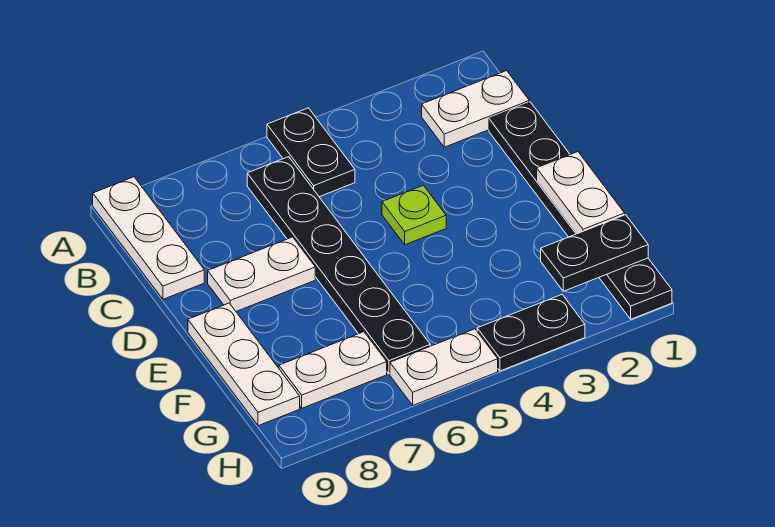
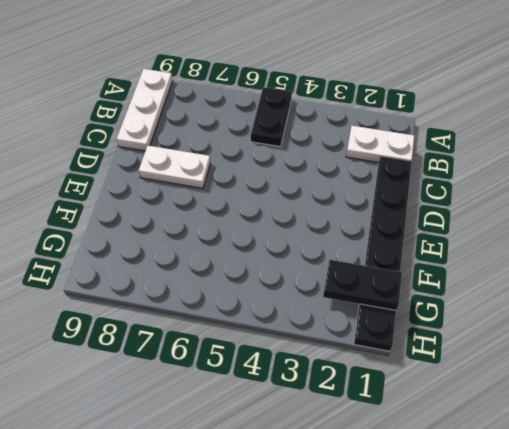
none -> black 1x6 plate [247,157,430,374]
none -> lime 1x1 plate [382,185,446,245]
none -> white 1x3 plate [188,303,300,426]

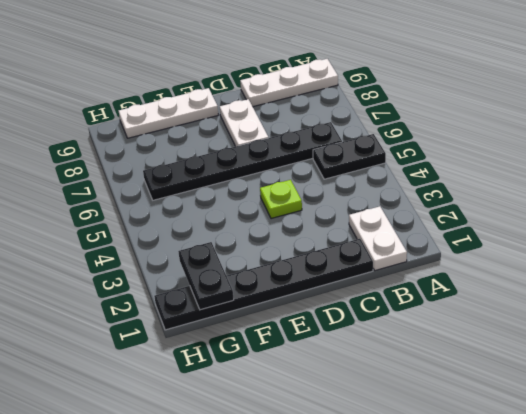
none -> white 1x2 plate [279,332,387,408]
none -> black 1x2 plate [477,295,585,371]
none -> white 1x2 plate [390,329,498,405]

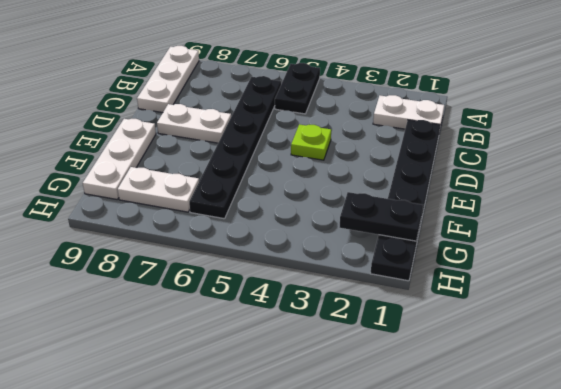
none -> black 1x2 plate [477,295,585,371]
none -> white 1x2 plate [390,329,498,405]
none -> white 1x2 plate [537,152,625,234]

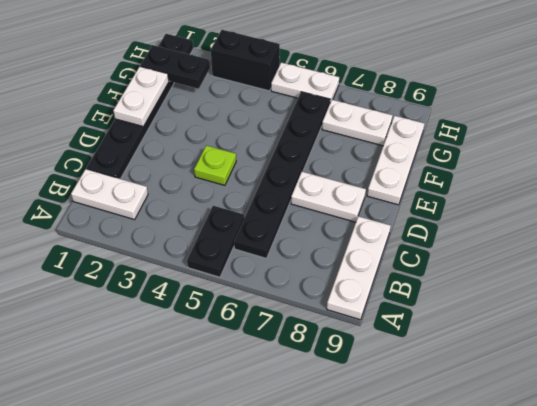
black 1x2 brick [211,30,280,91] -> black 1x2 plate [477,295,585,371]

